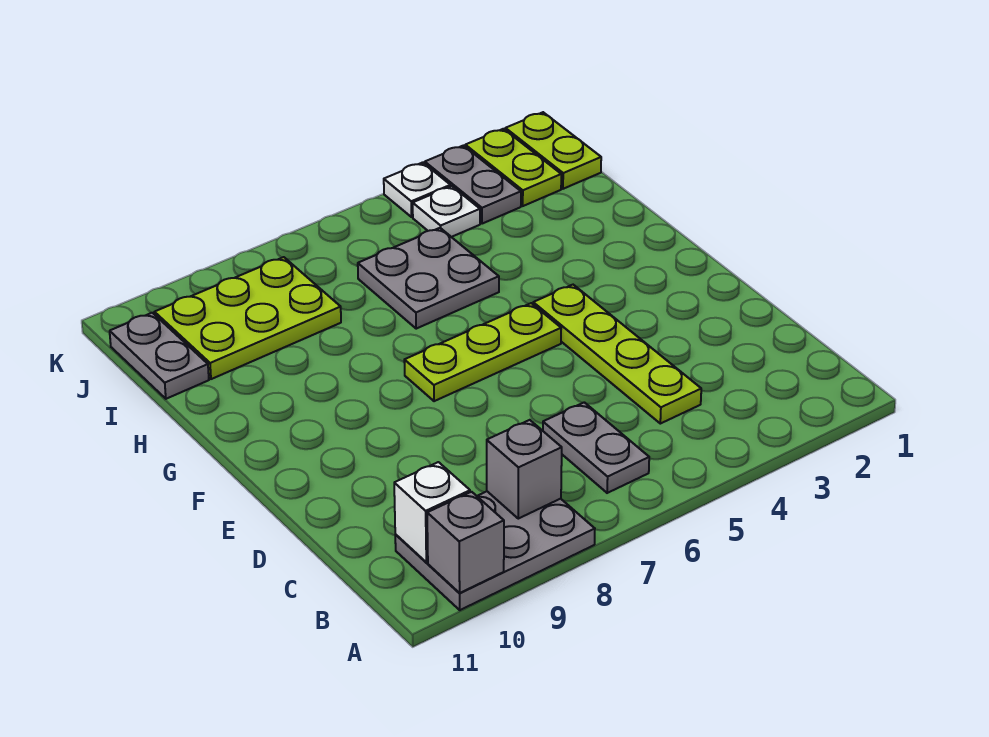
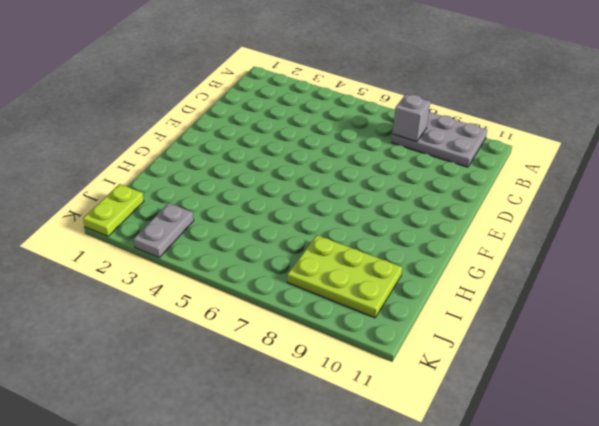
none -> grey 1x2 plate [543,402,649,493]
none -> lime 1x4 plate [533,285,701,424]
none -> lime 1x3 plate [404,303,561,401]

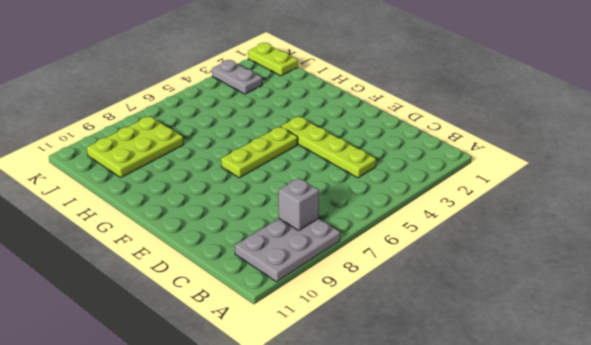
none -> grey 1x2 plate [543,402,649,493]
none -> grey 2x2 plate [358,228,499,329]
none -> grey 1x2 plate [110,313,209,399]

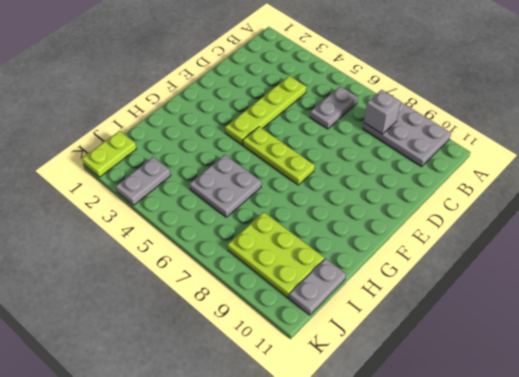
none -> lime 1x2 plate [465,129,561,206]
none -> white 1x1 plate [413,186,480,237]
none -> white 1x1 plate [384,162,450,217]

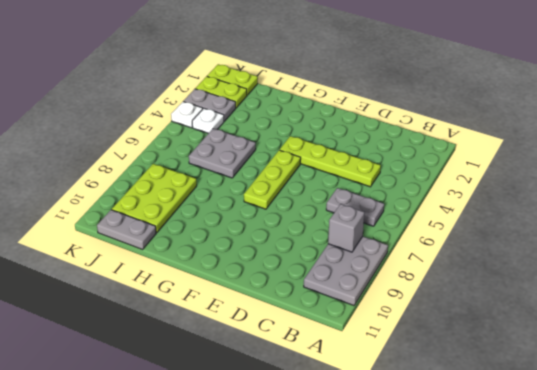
none -> grey 1x1 brick [427,492,504,593]
none -> white 1x1 brick [394,462,470,562]

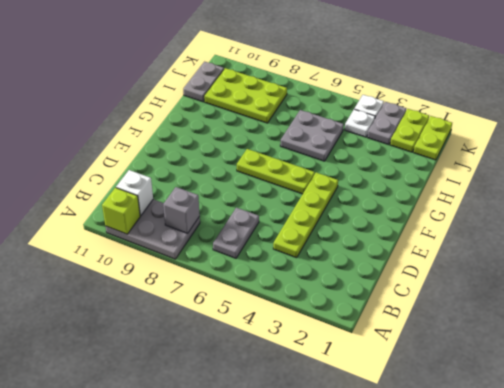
lime 1x1 brick [102,188,140,234] -> grey 1x1 brick [427,492,504,593]

